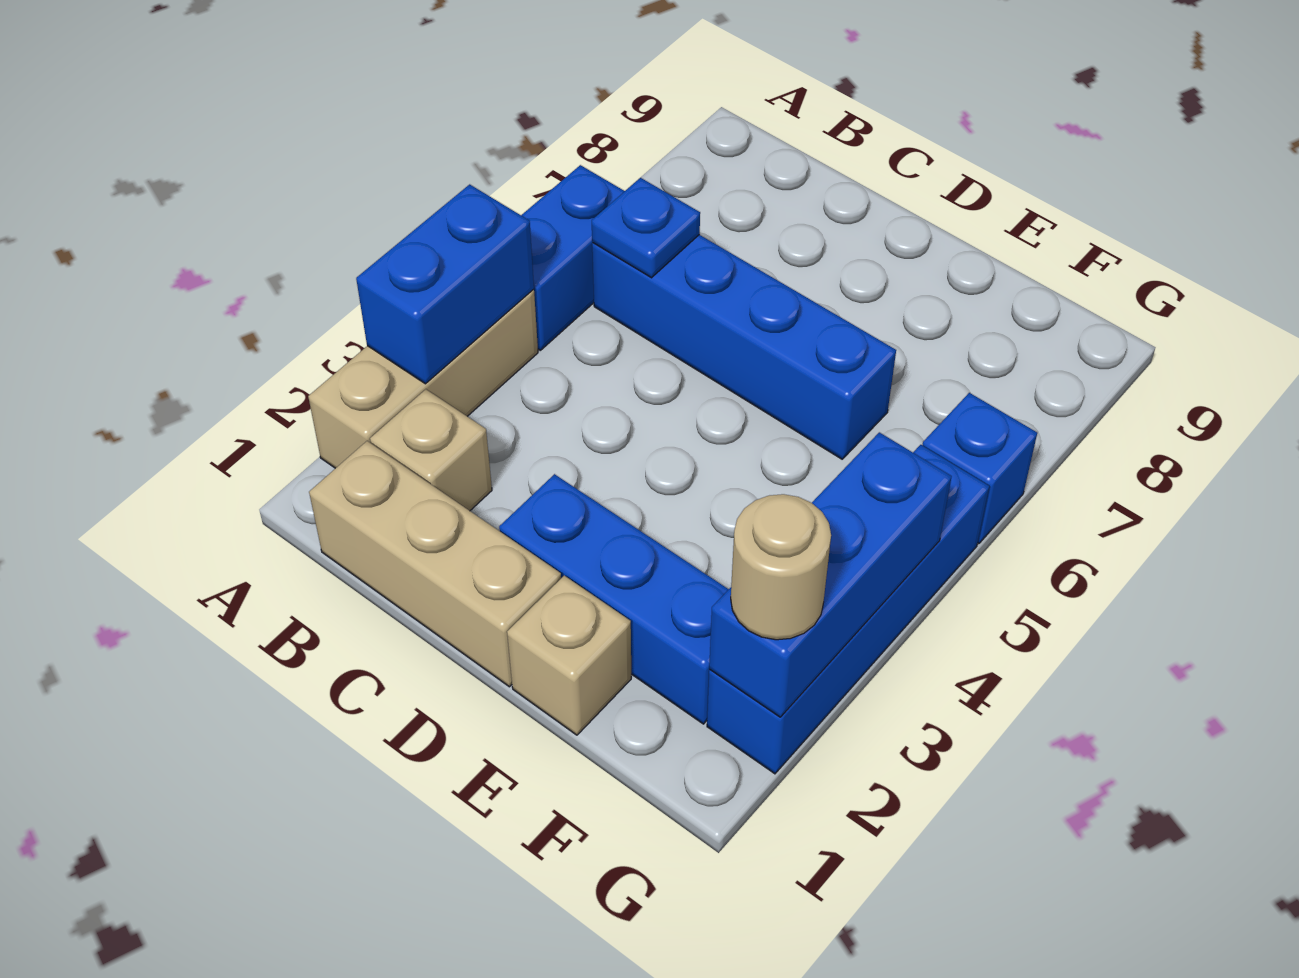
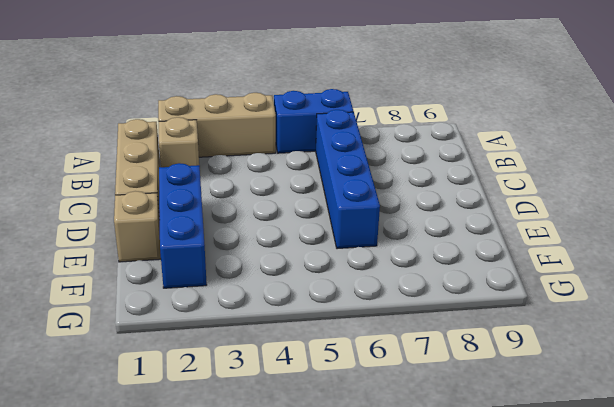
none -> blue 1x4 brick [707,445,989,774]
none -> blue 1x1 brick [922,393,1037,544]
none -> blue 1x2 brick [356,184,534,384]

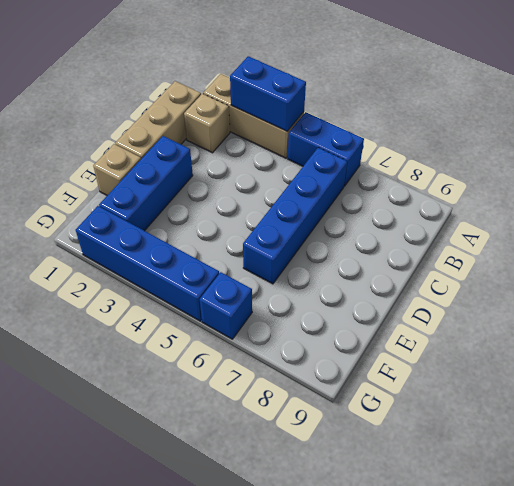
none -> blue 1x1 plate [592,178,700,278]
none -> blue 1x3 brick [709,432,952,717]
none -> tan 1x1 round brick [731,494,831,640]

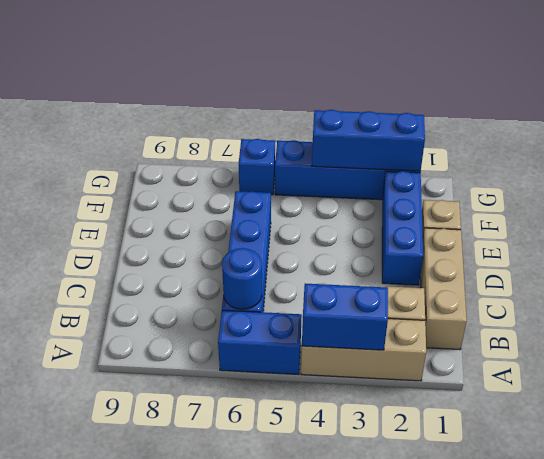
blue 1x1 round brick [222,248,262,309] -> blue 1x1 plate [592,178,700,278]
none -> tan 1x1 round brick [731,494,831,640]

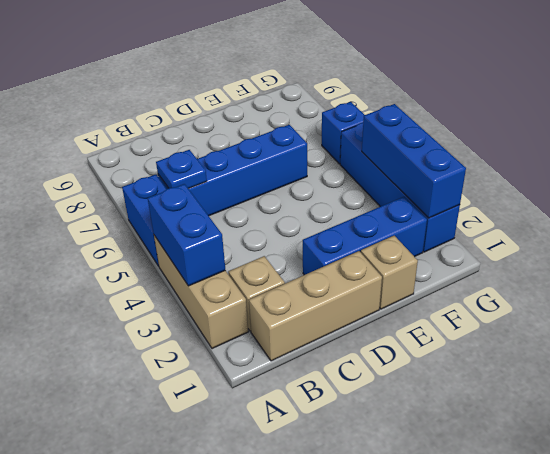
none -> tan 1x1 round brick [731,494,831,640]

